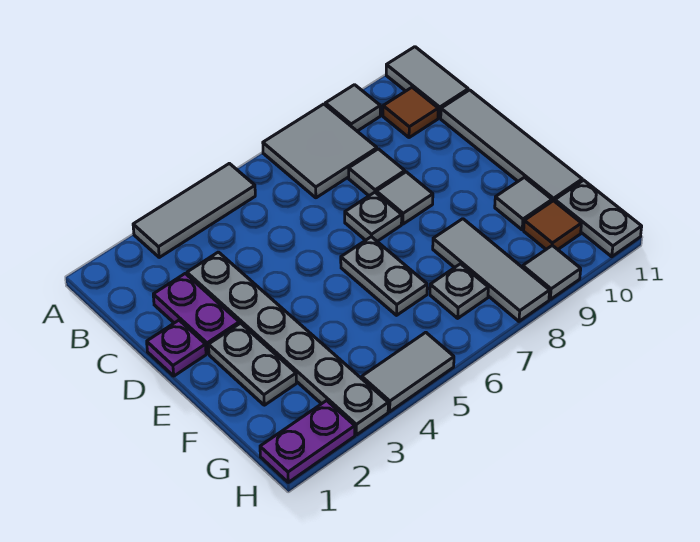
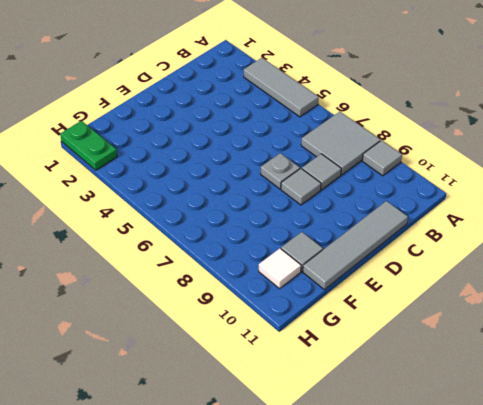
white 1x1 tile [259,248,301,289] -> brown 1x1 tile [524,201,582,249]
green 1x2 plate [60,121,117,170] -> purple 1x2 plate [260,401,355,482]
none -> grey 1x2 tile [386,47,468,118]
none -> brown 1x1 tile [383,87,438,138]
none -> purple 1x2 plate [153,274,239,353]

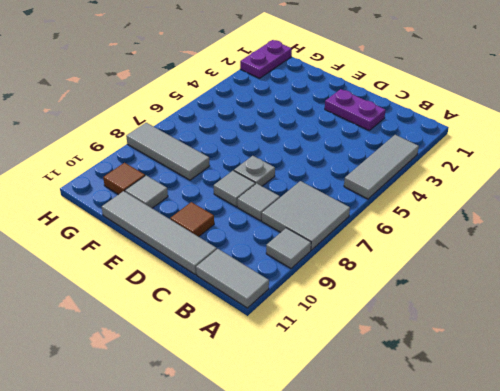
brown 1x1 tile [170,202,214,237] -> brown 1x1 tile moved to [383,87,438,138]
none -> grey 1x6 plate [187,252,388,435]
none -> purple 1x1 plate [147,320,206,376]
none -> grey 1x2 plate [209,323,296,405]

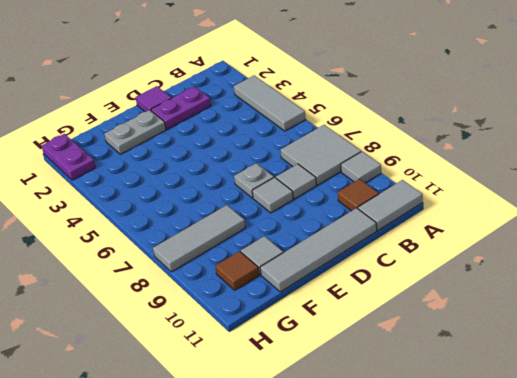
purple 1x1 tile [136,86,171,112] -> purple 1x1 plate [147,320,206,376]
none -> grey 1x6 plate [187,252,388,435]
none -> grey 1x2 plate [341,237,427,315]
none -> grey 1x1 plate [430,264,488,318]

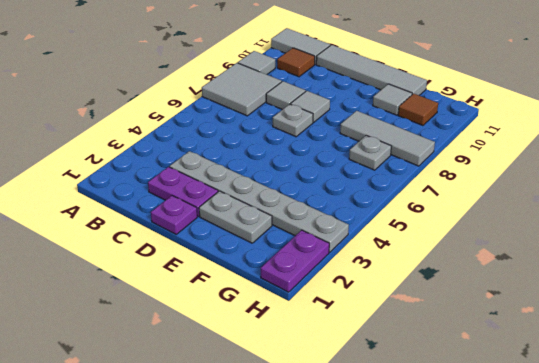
none -> grey 1x3 tile [133,163,255,257]
none -> grey 1x2 plate [341,237,427,315]
none -> grey 1x2 plate [555,180,642,257]

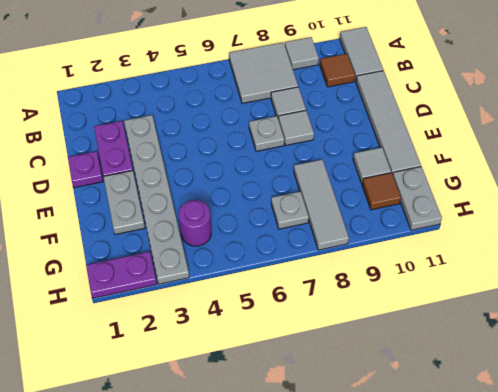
purple 1x1 round brick [179,200,211,246] -> none
none -> grey 1x3 tile [133,163,255,257]
none -> grey 1x2 plate [341,237,427,315]
none -> grey 1x2 tile [362,332,454,412]

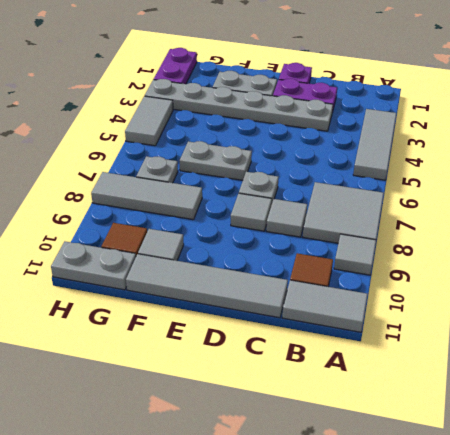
none -> grey 1x1 tile [523,245,581,299]

